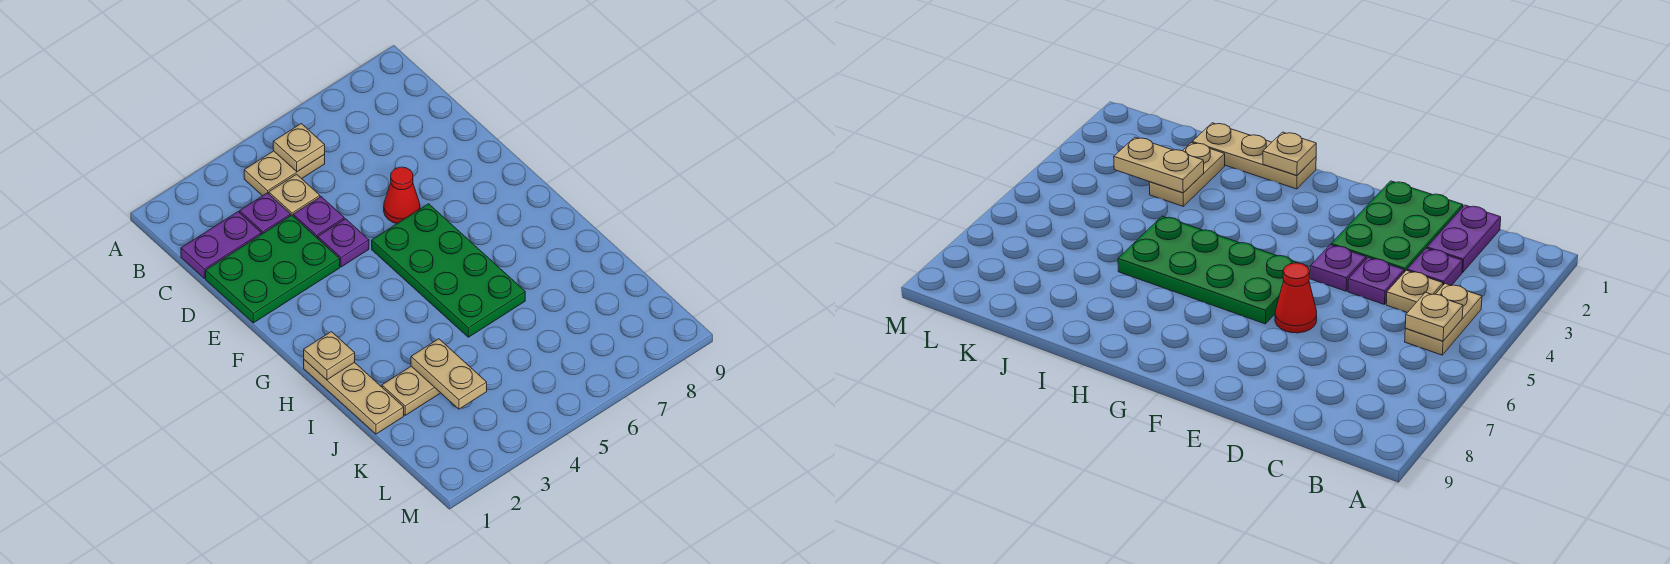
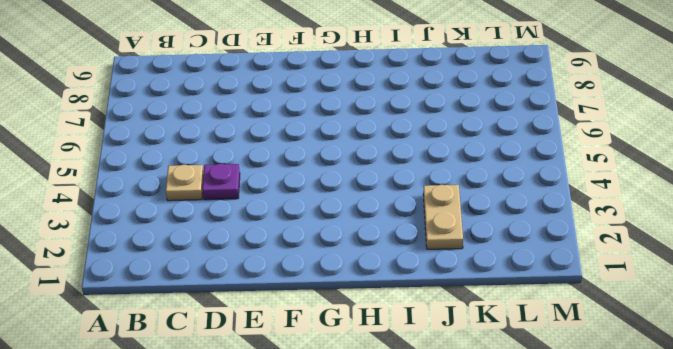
none -> tan 1x2 plate [244,151,325,196]
none -> purple 1x2 plate [181,212,261,278]
none -> purple 1x1 plate [240,193,291,234]

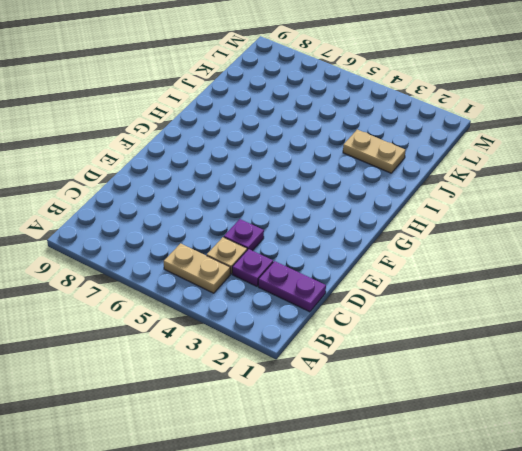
none -> green 2x3 plate [206,215,340,323]
none -> purple 1x1 plate [318,219,369,267]
none -> red 1x1 cone [384,167,420,224]

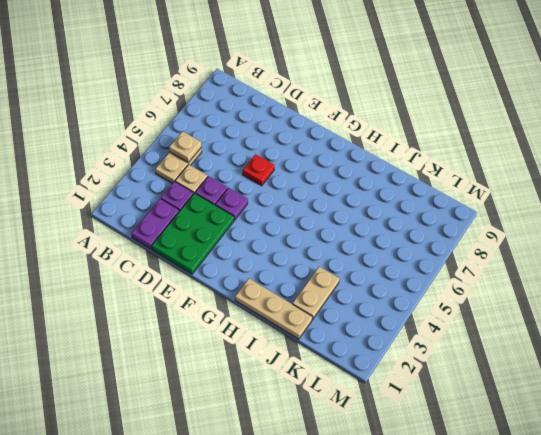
red 1x1 plate [243,154,275,186] -> red 1x1 cone [384,167,420,224]
none -> green 2x4 plate [372,204,525,337]
none -> tan 1x1 plate [304,332,355,380]
none -> tan 1x2 plate [411,339,487,409]

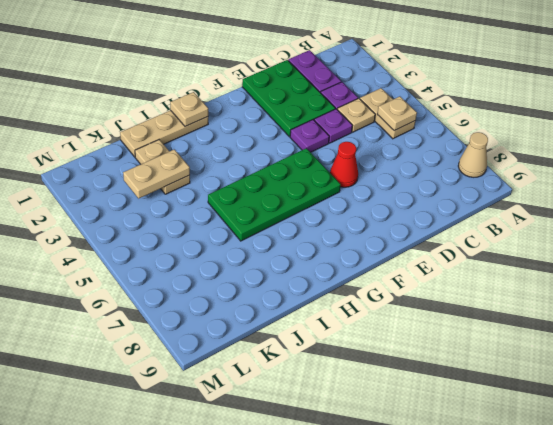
tan 1x1 cone [458,132,488,177] -> none

